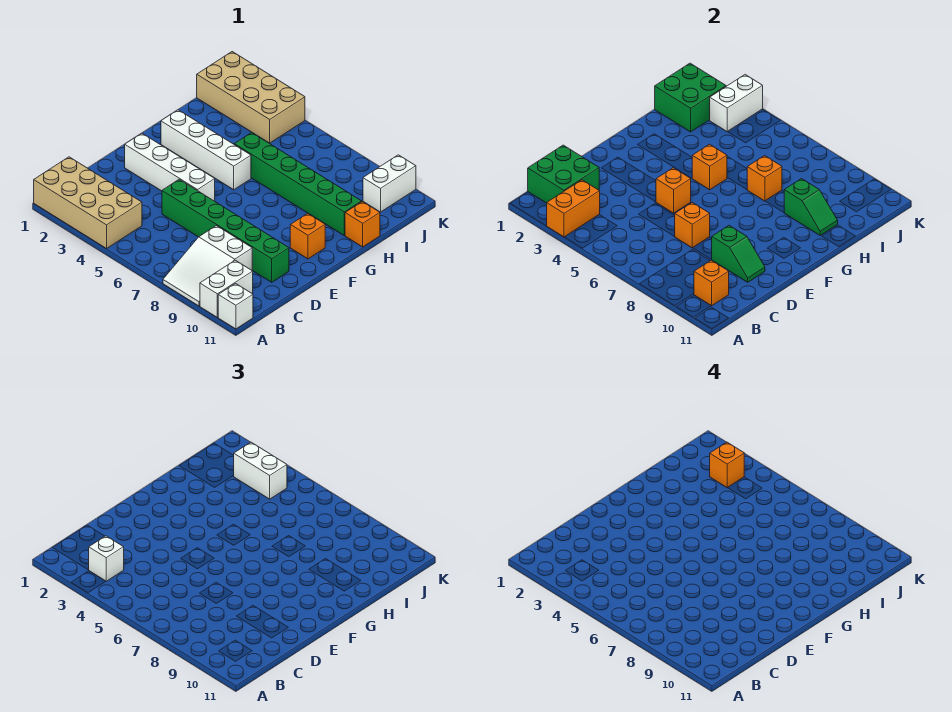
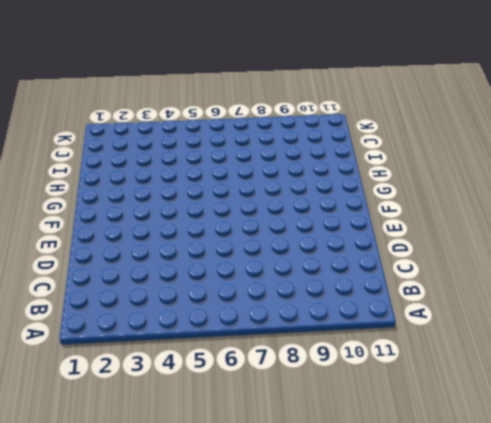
none -> tan 2x4 brick [34,157,142,248]
none -> white 2x3 slope [163,226,252,306]
none -> white 1x2 brick [200,260,253,317]

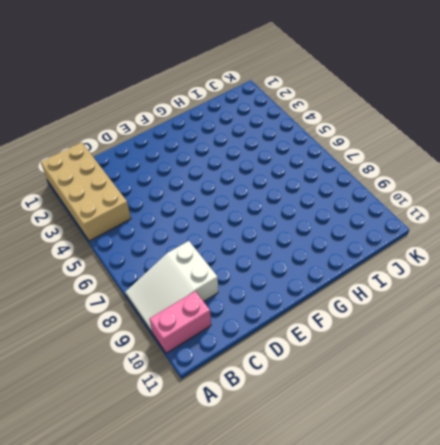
pink 1x2 brick [149,291,211,353] -> white 1x2 brick [200,260,253,317]
none -> white 1x1 brick [218,284,253,329]
none -> green 1x6 brick [162,180,289,282]
none -> white 1x4 brick [125,133,215,201]

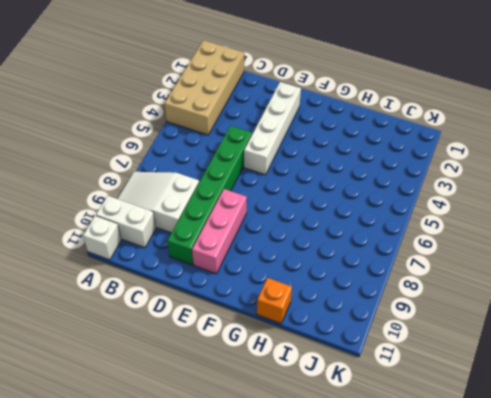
pink 1x3 brick [192,189,247,274] -> none
none -> orange 1x1 brick [290,213,325,259]
none -> white 1x4 brick [161,110,251,190]
none -> green 1x6 brick [234,133,362,235]

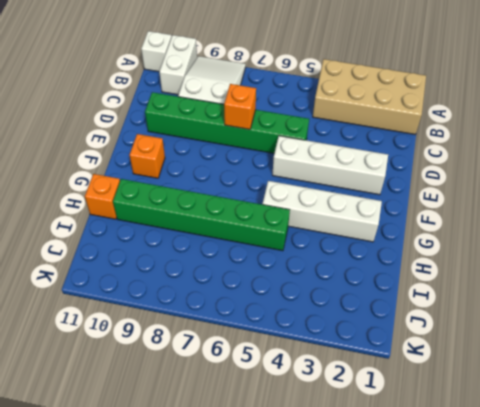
none -> tan 2x4 brick [197,52,305,143]
none -> white 1x2 brick [363,155,416,212]
none -> orange 1x2 brick [547,180,600,237]

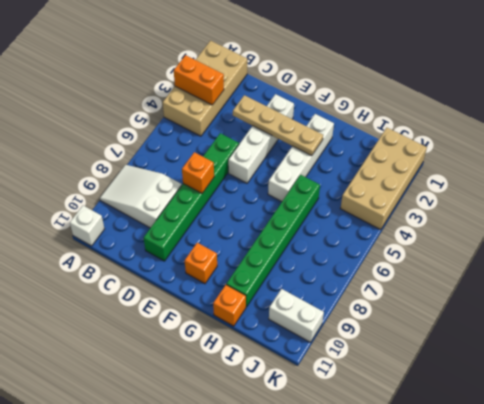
tan 1x4 plate [233,95,323,156] -> none
none -> white 1x2 brick [200,260,253,317]
none -> green 2x2 brick [528,145,599,203]
none -> orange 1x1 brick [694,260,729,306]

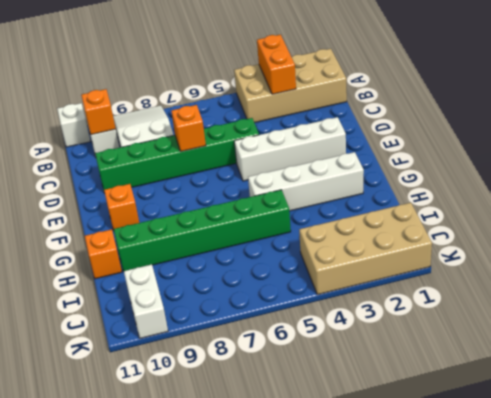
none -> green 2x2 brick [528,145,599,203]
none -> green 1x2 slope [711,226,765,282]
none -> orange 1x1 brick [656,168,691,213]

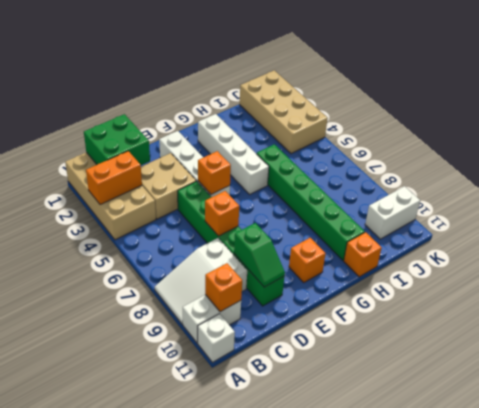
tan 2x2 brick [141,153,196,219] -> none
none -> orange 1x1 brick [692,144,727,190]
none -> orange 1x1 brick [747,156,782,201]
none -> green 1x2 slope [784,179,838,235]

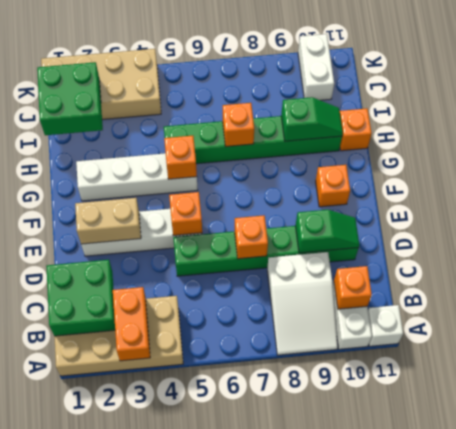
tan 1x2 brick [75,198,141,244] -> none
none -> white 1x2 brick [710,75,763,132]
none -> white 1x1 brick [89,536,124,581]
none -> white 1x2 brick [233,442,287,499]

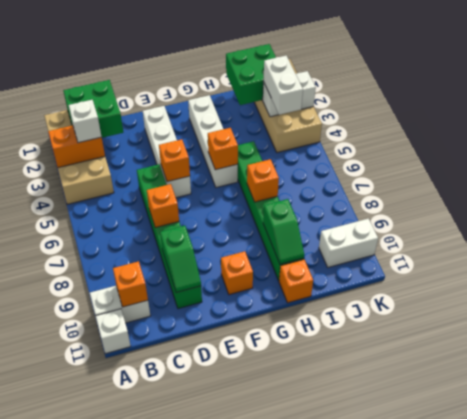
none -> white 2x3 slope [163,226,252,306]
none -> orange 1x1 brick [710,442,744,488]

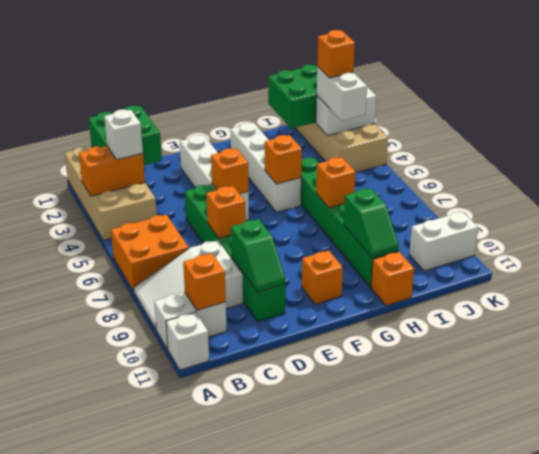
orange 2x2 brick [111,215,189,292] -> none

